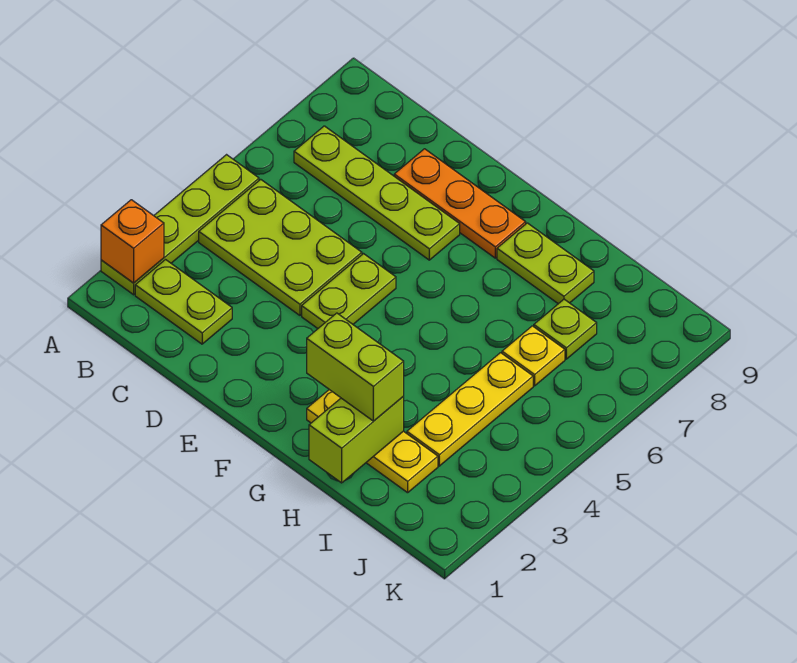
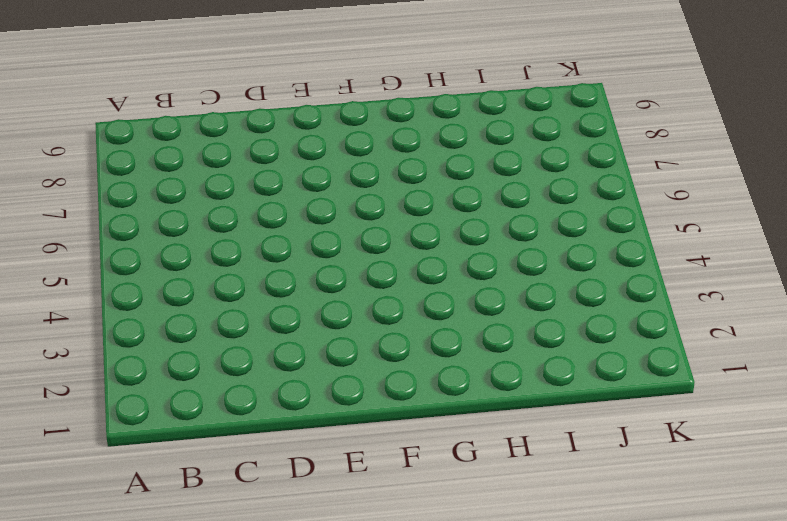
none -> lime 1x4 plate [101,155,259,295]
none -> lime 1x2 plate [135,260,232,344]
none -> lime 2x3 plate [199,179,362,315]

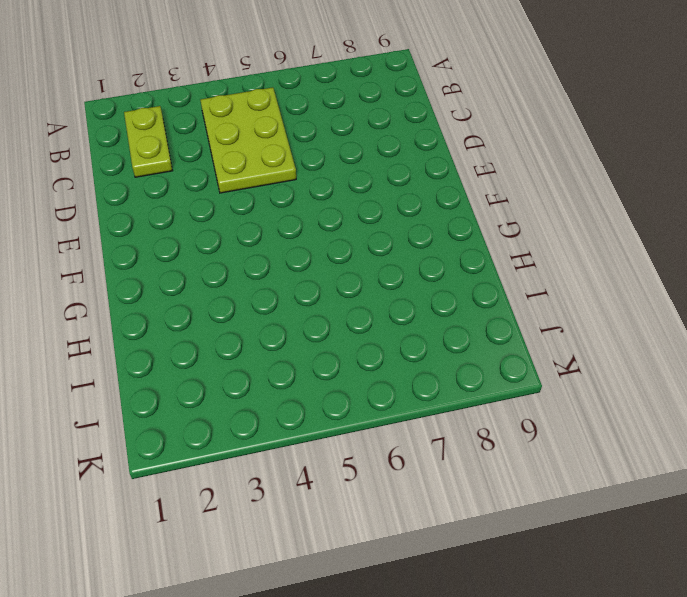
none -> lime 1x4 plate [101,155,259,295]
none -> lime 1x4 plate [294,126,460,260]
none -> orange 1x3 plate [394,149,526,258]

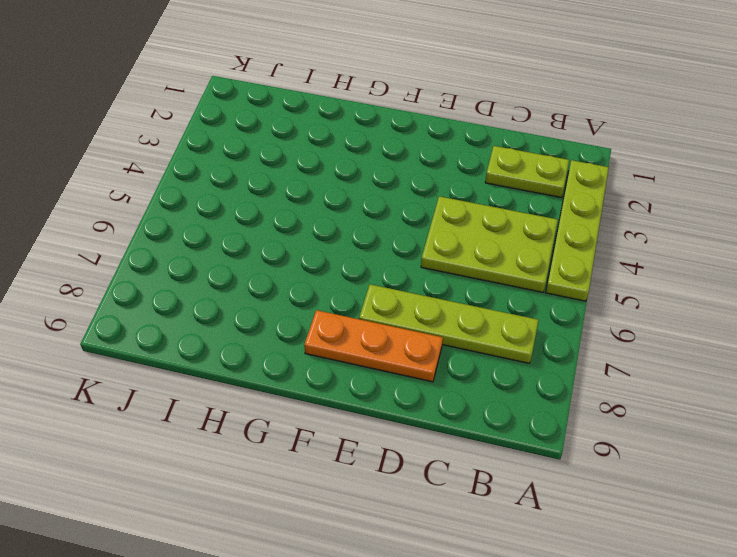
none -> lime 1x2 plate [302,254,396,328]
none -> yellow 1x3 plate [307,390,438,493]
none -> lime 1x2 plate [497,223,594,304]

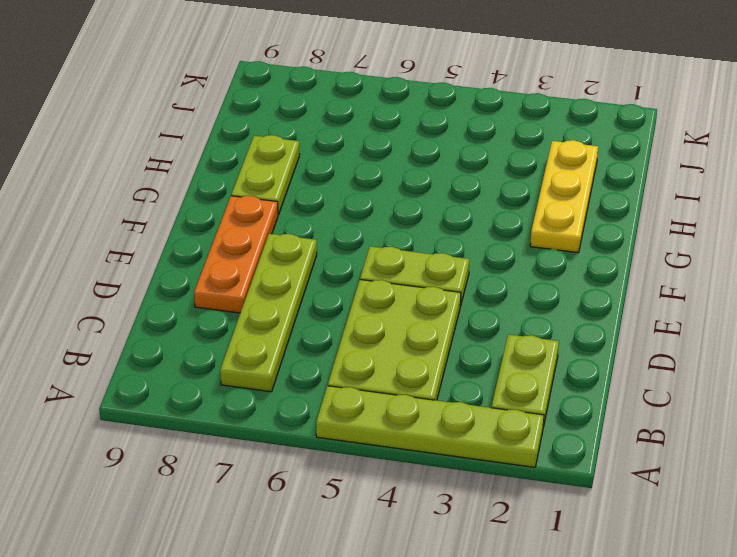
none -> yellow 1x3 plate [407,353,533,466]
none -> yellow 1x1 plate [502,326,565,386]
none -> lime 1x1 plate [534,299,597,359]

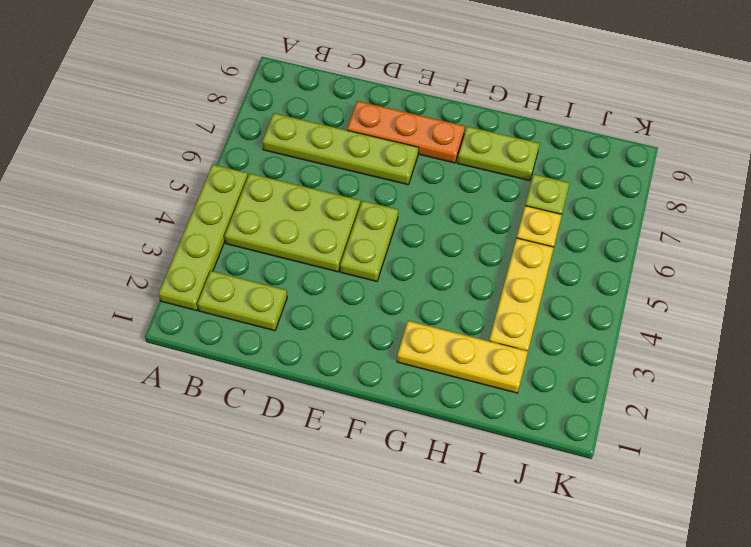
none -> orange 1x1 brick [101,200,164,283]
none -> lime 1x2 brick [309,396,404,483]
none -> lime 1x2 brick [307,313,404,421]

